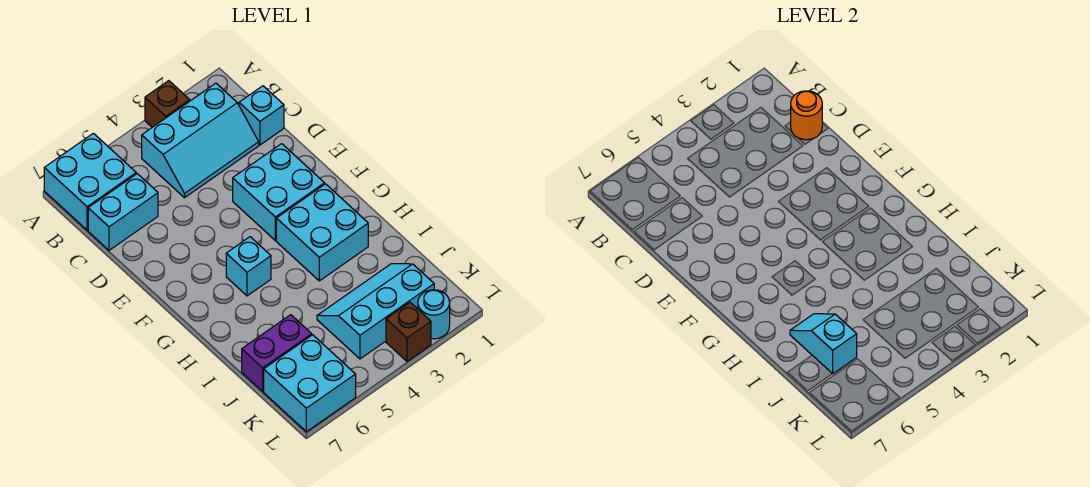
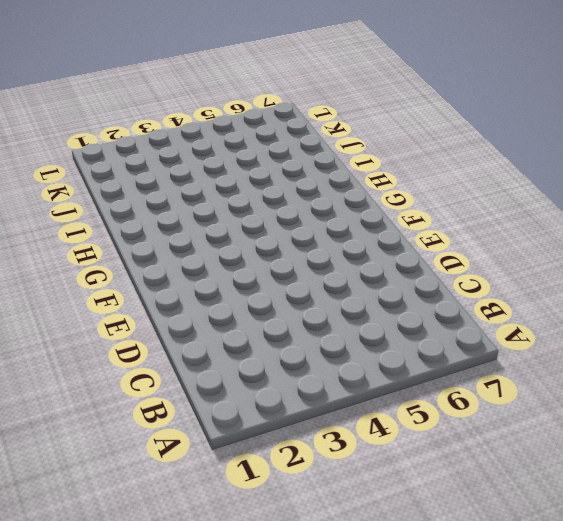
none -> brown 1x1 brick [145,81,190,127]
none -> cyan 2x2 brick [44,133,136,230]
none -> cyan 2x3 slope [142,83,259,198]

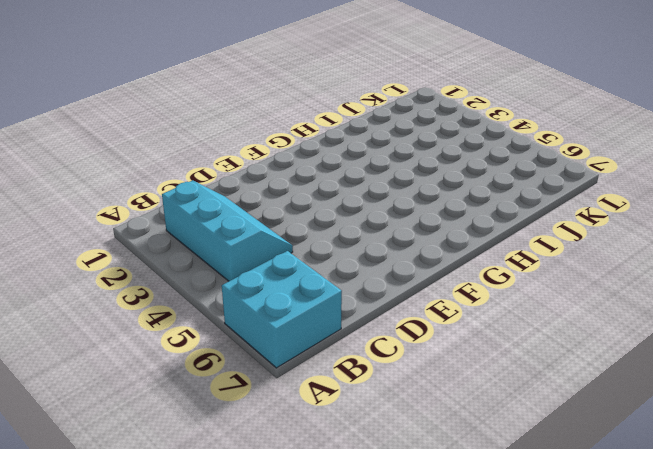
none -> brown 1x1 brick [145,81,190,127]
none -> cyan 1x1 brick [239,86,284,145]
none -> cyan 1x2 brick [88,174,158,250]

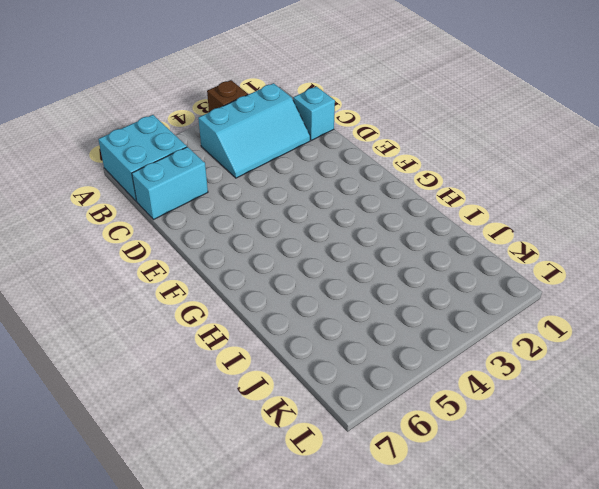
none -> cyan 2x2 brick [233,144,325,241]
none -> cyan 2x2 brick [276,184,368,281]
none -> cyan 1x1 brick [226,237,271,296]

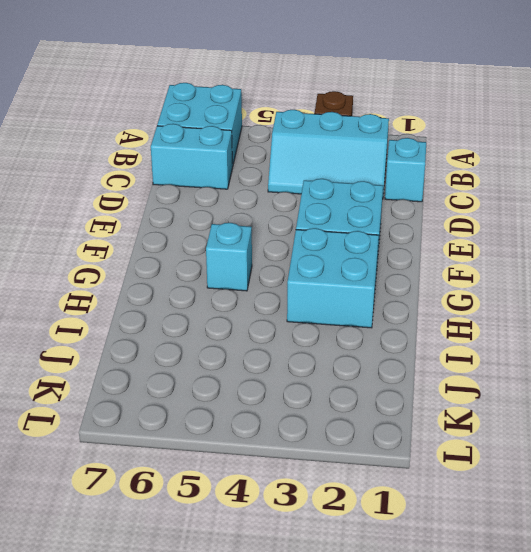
none -> cyan 2x3 slope [317,264,434,359]
none -> purple 1x2 brick [242,315,312,391]
none -> cyan 2x2 brick [264,335,356,432]

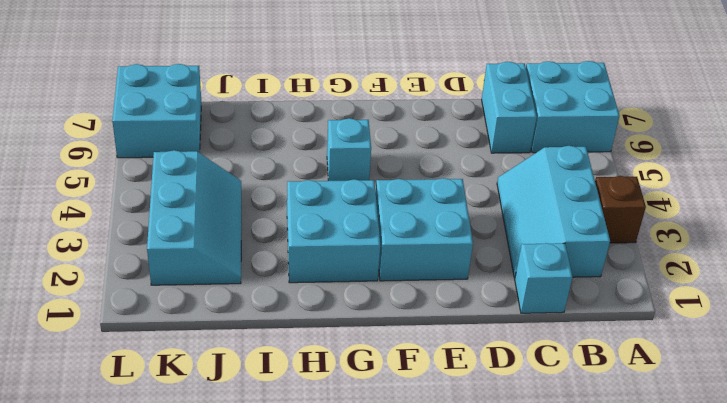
none -> purple 1x2 brick [242,315,312,391]
none -> cyan 1x1 round brick [418,290,450,339]
none -> brown 1x1 brick [386,302,431,361]

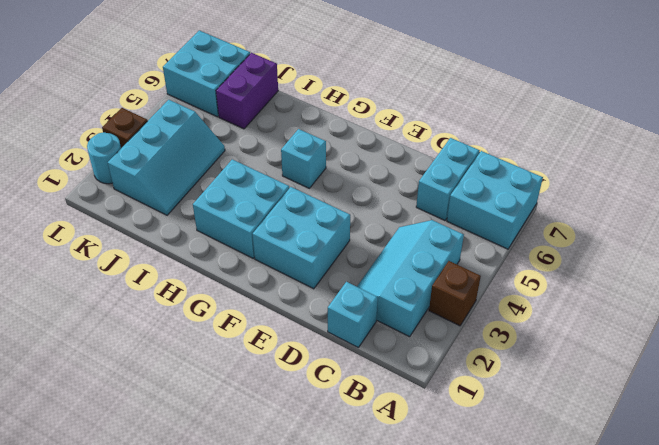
none -> orange 1x1 round brick [791,91,822,140]
none -> cyan 1x2 slope [790,314,857,374]

